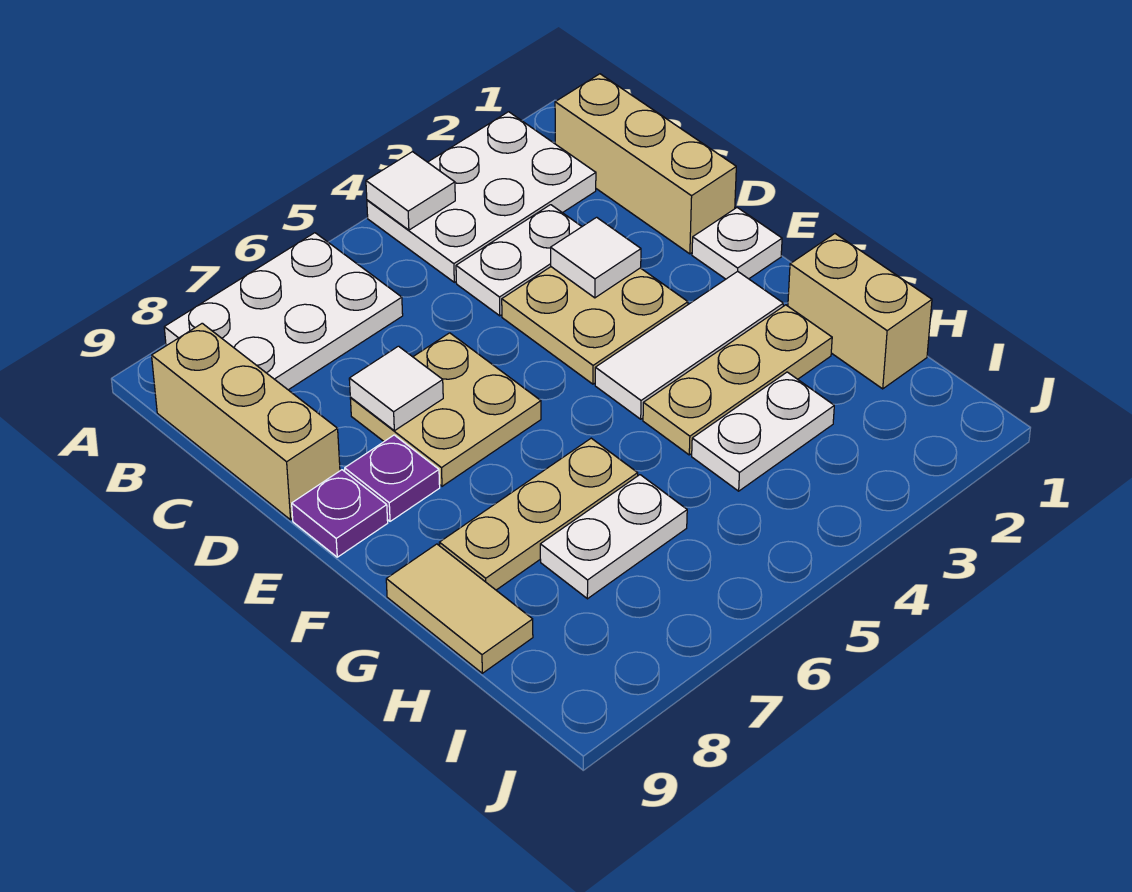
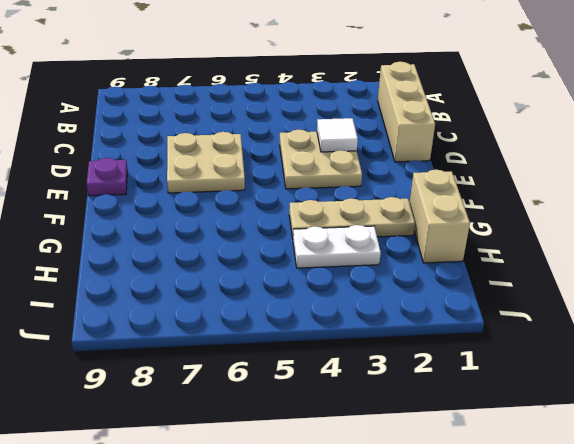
none -> white 2x3 plate [367,112,596,282]
none -> white 2x3 plate [164,233,403,390]
none -> tan 1x3 brick [152,323,340,520]

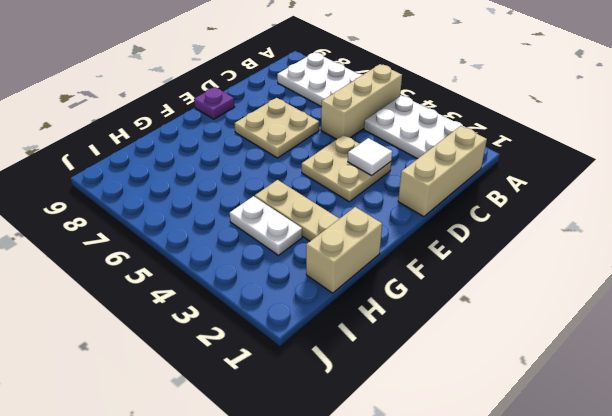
tan 1x3 brick [321,64,402,139] -> tan 1x3 brick moved to [152,323,340,520]
none -> white 1x2 plate [456,205,582,316]
none -> white 1x1 plate [692,208,782,279]
none -> purple 1x1 plate [345,435,440,521]

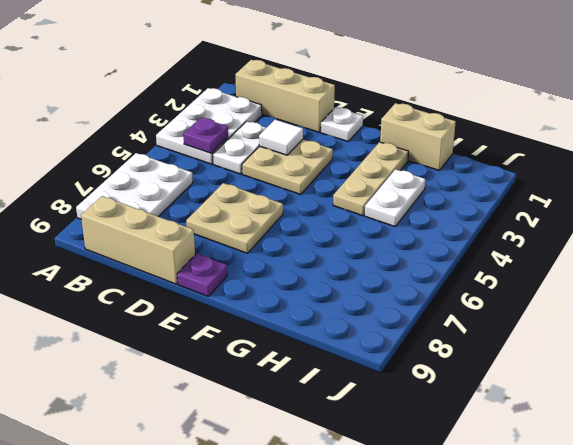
purple 1x1 plate [183,118,228,153] -> purple 1x1 plate moved to [345,435,440,521]
none -> white 1x3 tile [595,271,783,419]
none -> tan 1x3 plate [439,438,638,590]
none -> tan 1x2 tile [386,544,533,673]

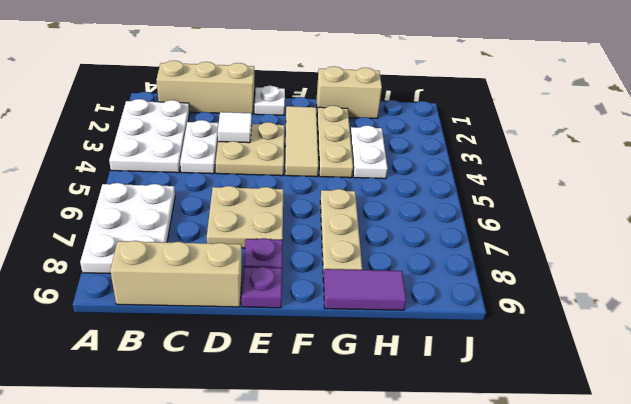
tan 1x3 tile [285,106,319,177] -> white 1x3 tile [595,271,783,419]
purple 1x2 tile [323,269,406,310] -> tan 1x2 tile [386,544,533,673]
none -> white 1x2 plate [540,475,687,599]
none -> white 1x1 tile [366,152,455,230]
none -> white 1x1 tile [349,346,443,431]

